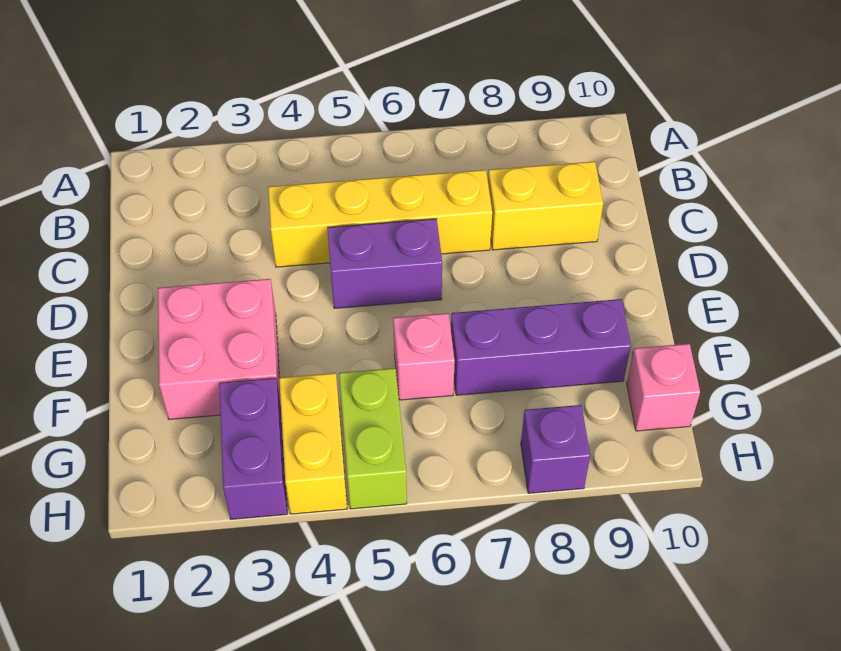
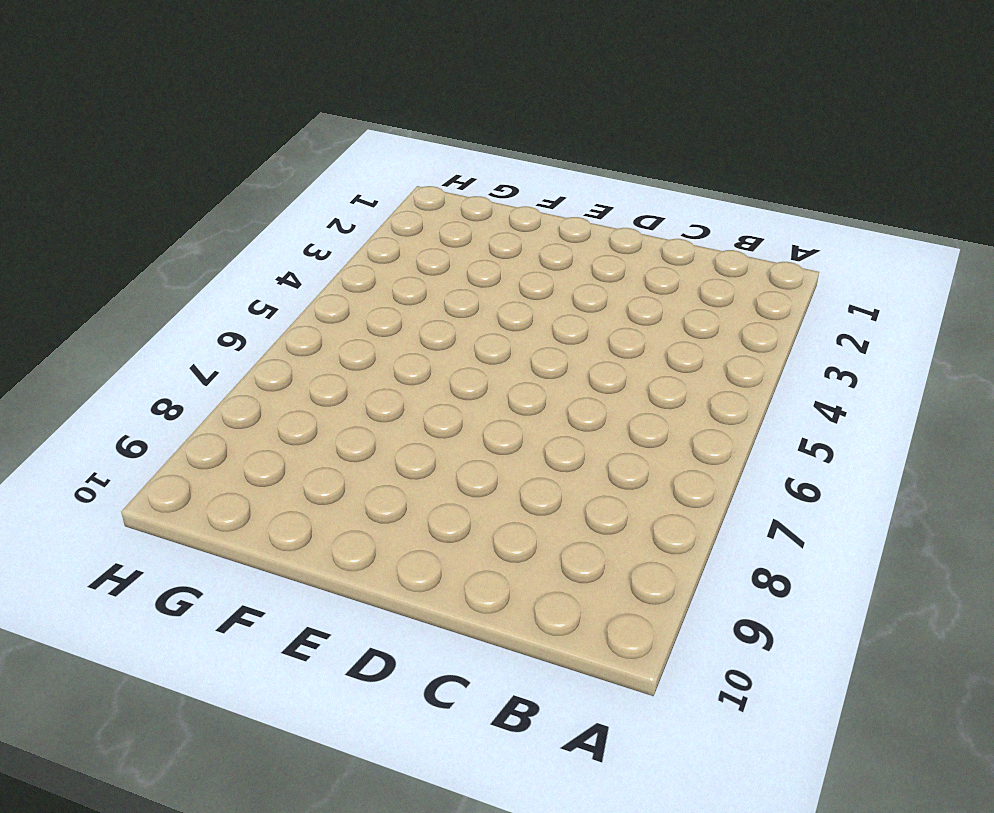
none -> yellow 1x4 brick [268,170,492,267]
none -> yellow 1x2 brick [488,161,603,250]

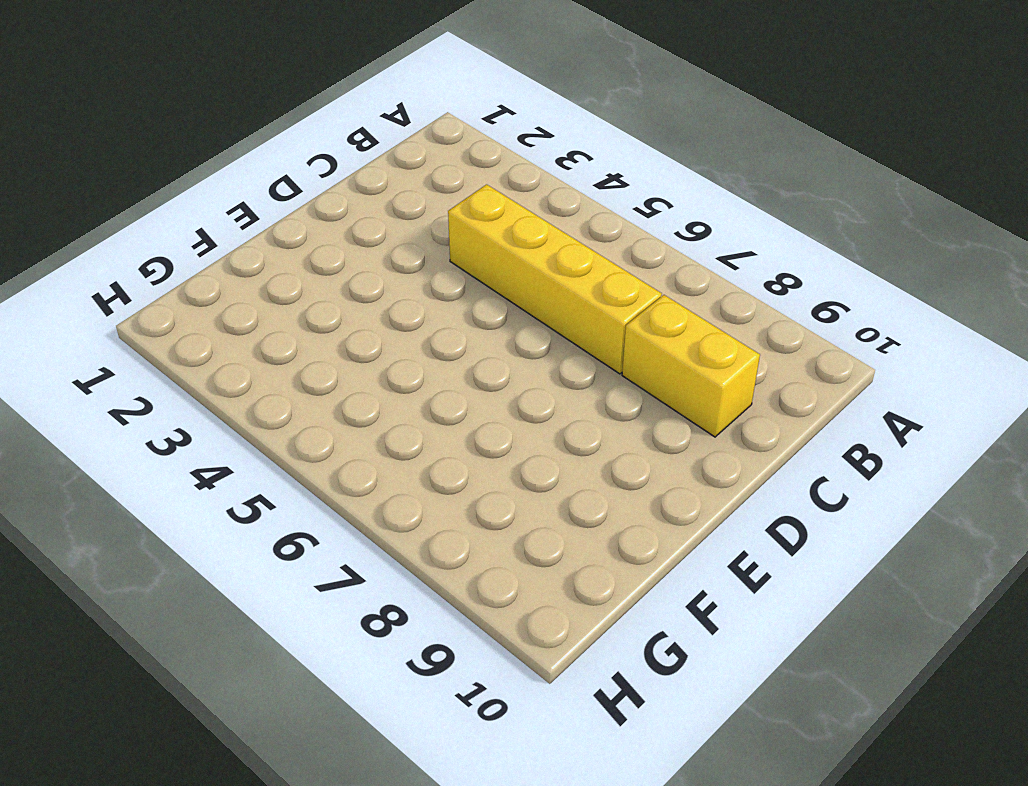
none -> purple 1x2 brick [327,219,442,308]
none -> pink 2x2 brick [158,279,281,419]

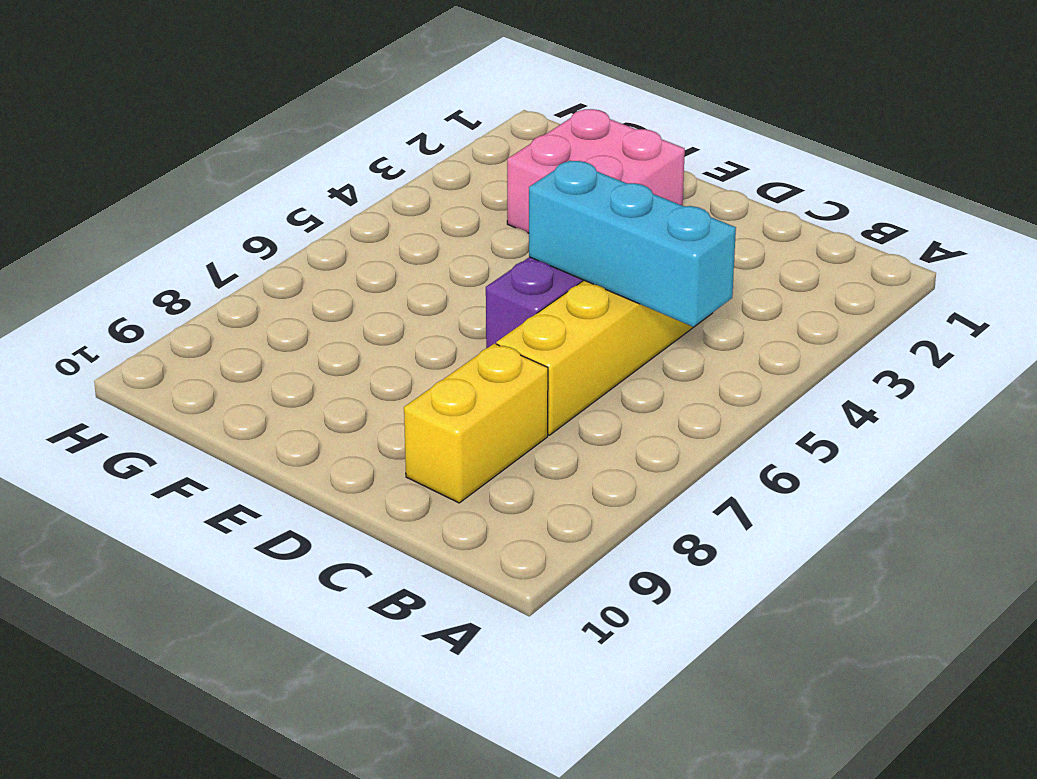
cyan 1x3 brick [529,160,736,327] -> none
none -> pink 1x1 brick [393,313,455,400]
none -> purple 1x3 brick [451,299,631,395]

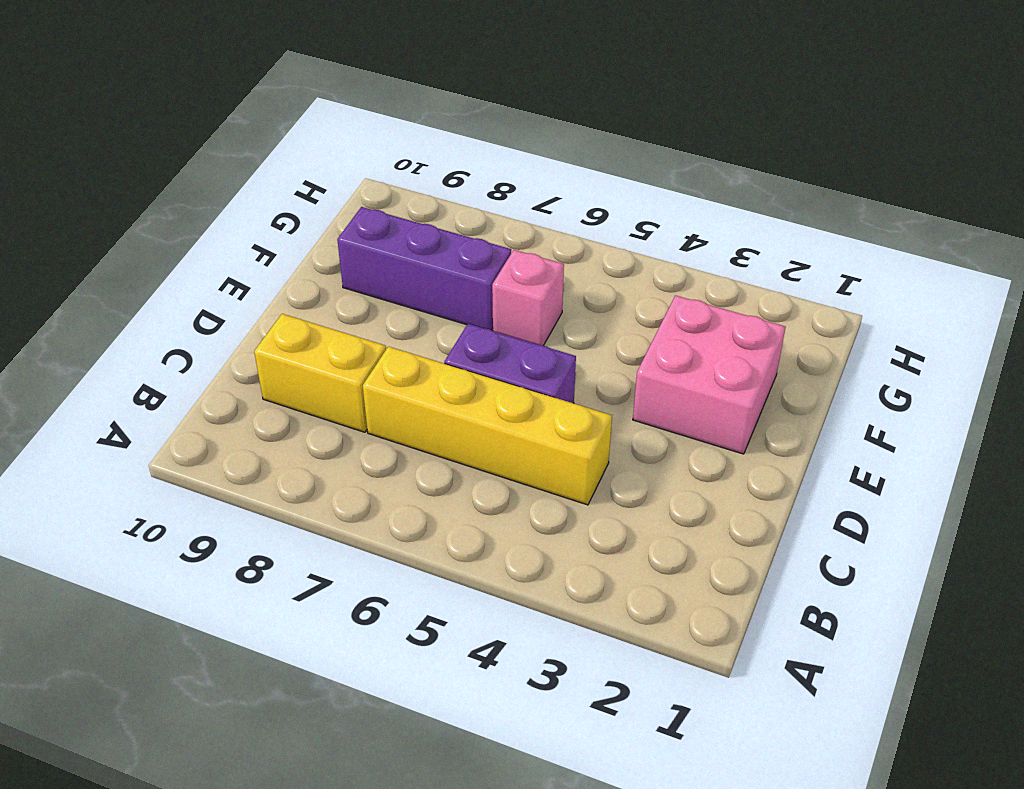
none -> purple 1x2 brick [219,378,287,519]
none -> yellow 1x2 brick [279,373,347,514]

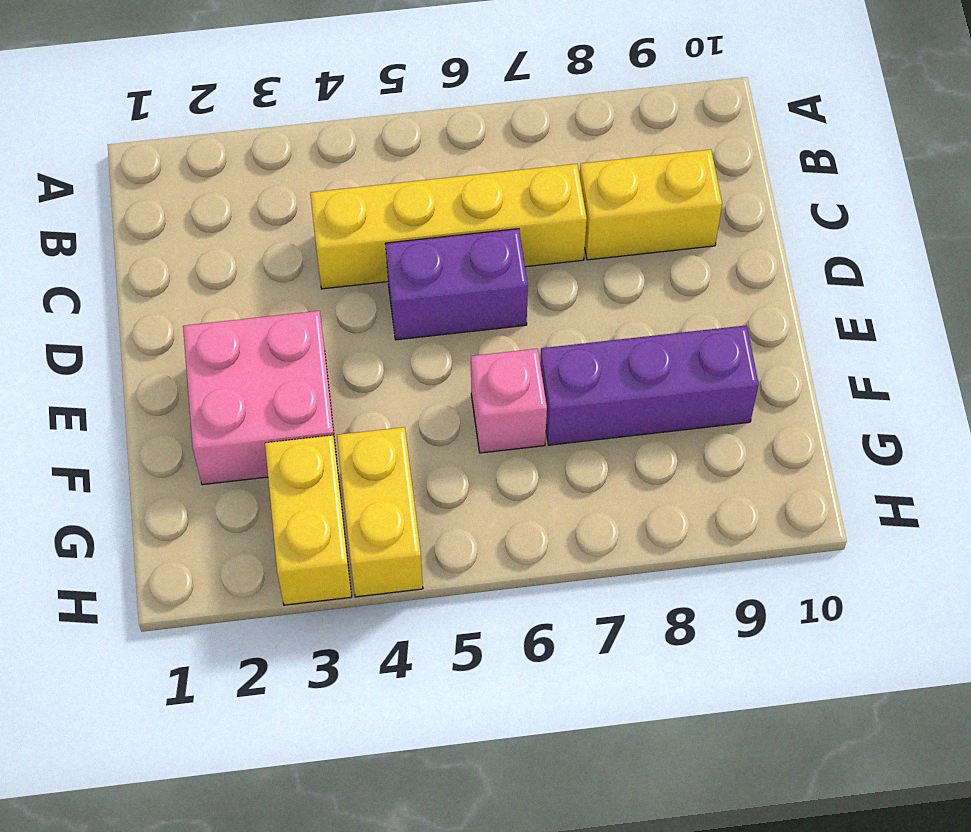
yellow 1x2 brick [265,435,352,605] -> purple 1x2 brick [219,378,287,519]
none -> lime 1x2 brick [339,368,407,509]
none -> pink 1x1 brick [627,344,700,431]

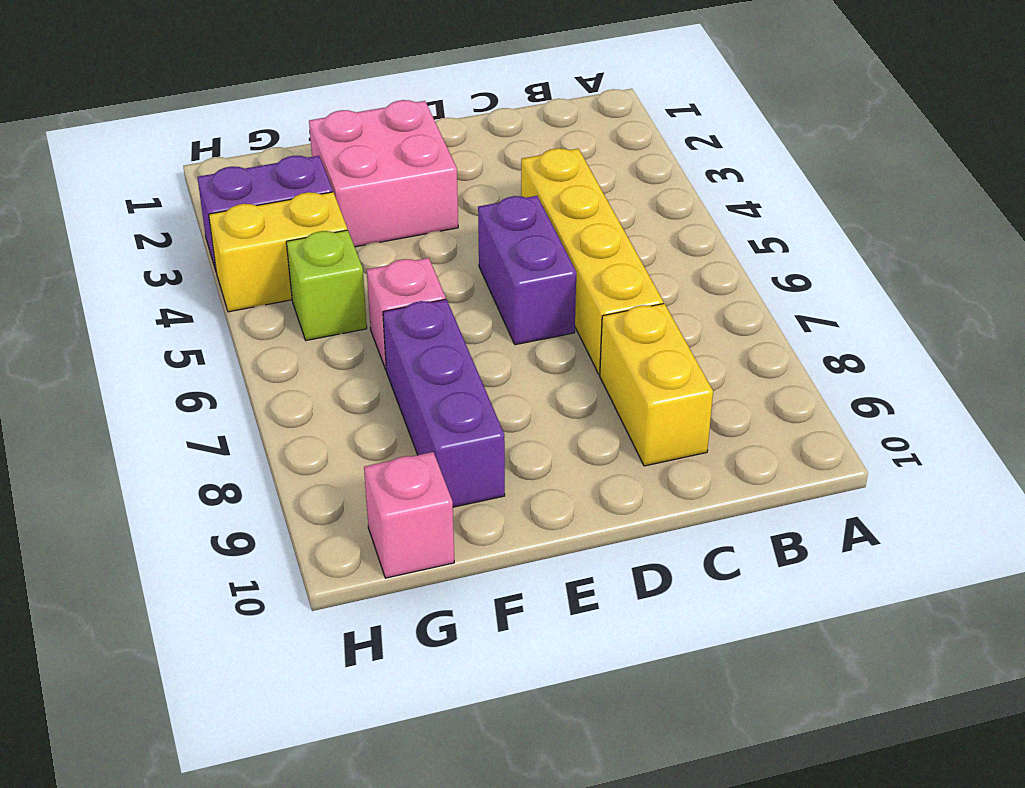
lime 1x1 brick [286,230,367,340] -> lime 1x2 brick [339,368,407,509]
none -> purple 1x1 brick [521,405,590,493]

